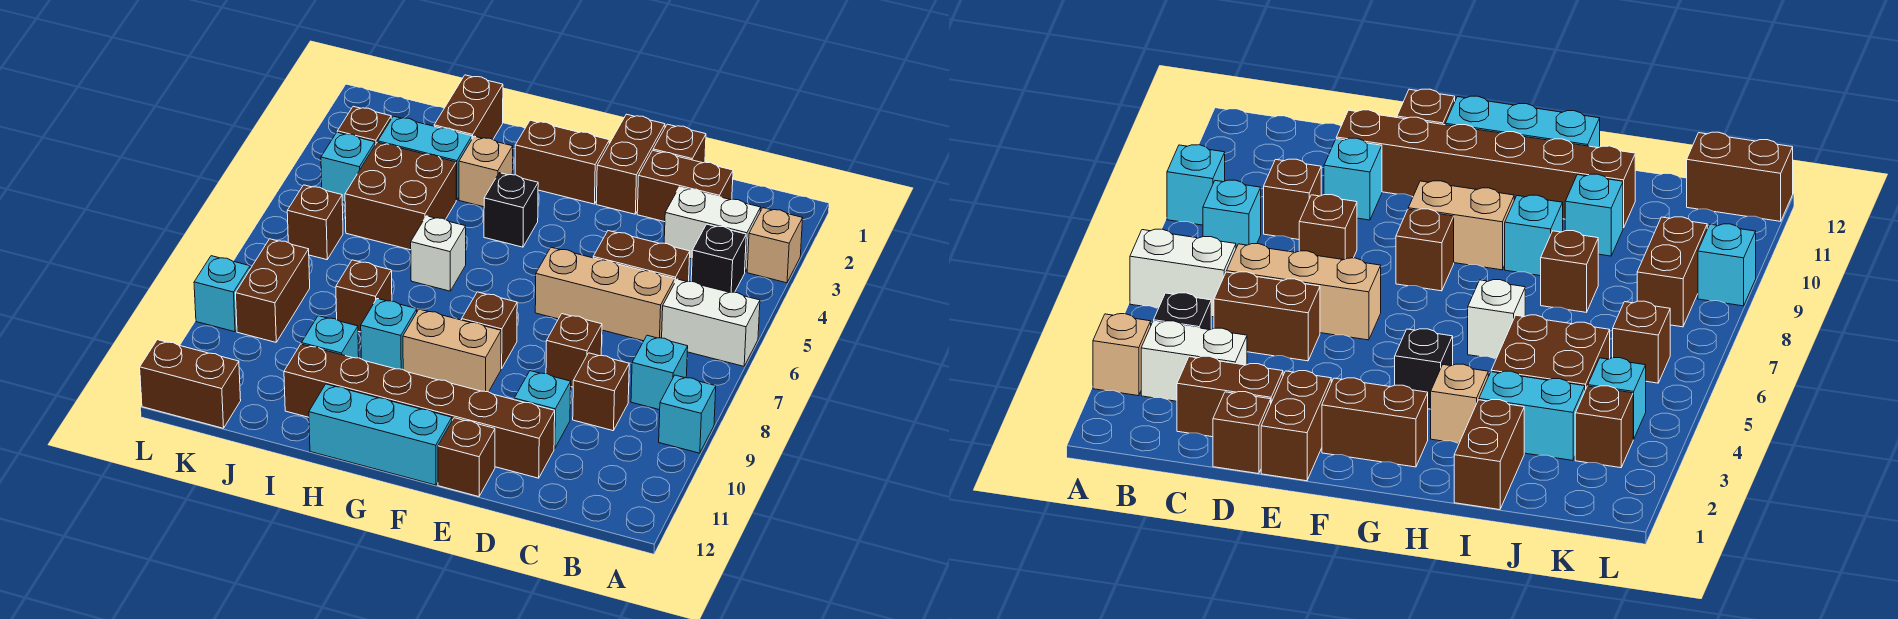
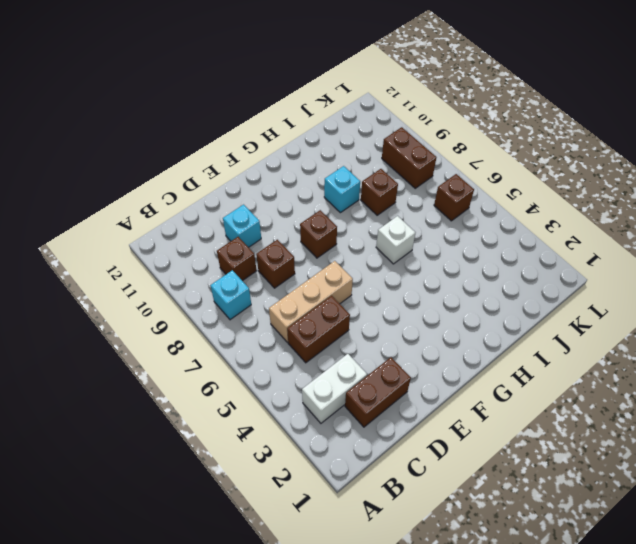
none -> tan 1x1 brick [747,208,803,283]
none -> white 1x2 brick [662,279,760,366]
none -> cyan 1x1 brick [659,375,716,453]
none -> black 1x1 brick [691,224,746,292]

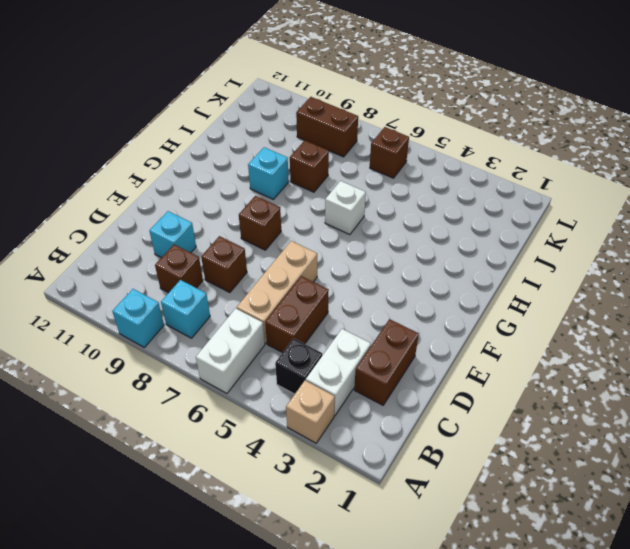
none -> brown 1x1 brick [653,124,706,163]
none -> brown 1x6 brick [284,344,555,478]
none -> brown 1x2 brick [596,114,665,214]
none -> brown 1x1 brick [438,418,495,497]

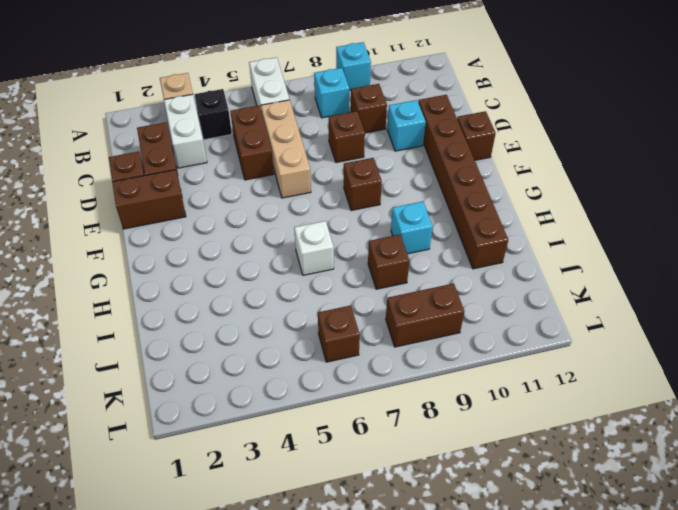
none -> brown 1x2 brick [515,120,609,204]
none -> tan 1x2 brick [403,309,501,392]
none -> cyan 1x3 brick [309,384,452,485]
none -> black 1x1 brick [484,173,538,247]

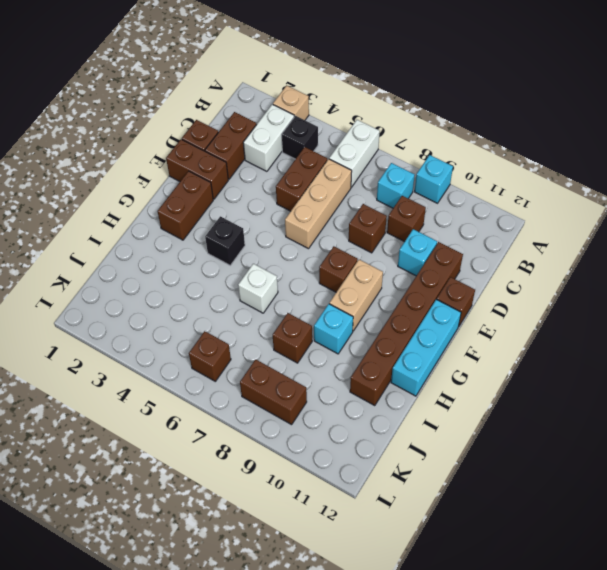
none -> tan 1x1 brick [459,136,513,207]
none -> brown 1x2 brick [434,75,503,139]
none -> cyan 1x2 brick [378,116,472,200]
none -> brown 2x2 brick [345,142,456,250]

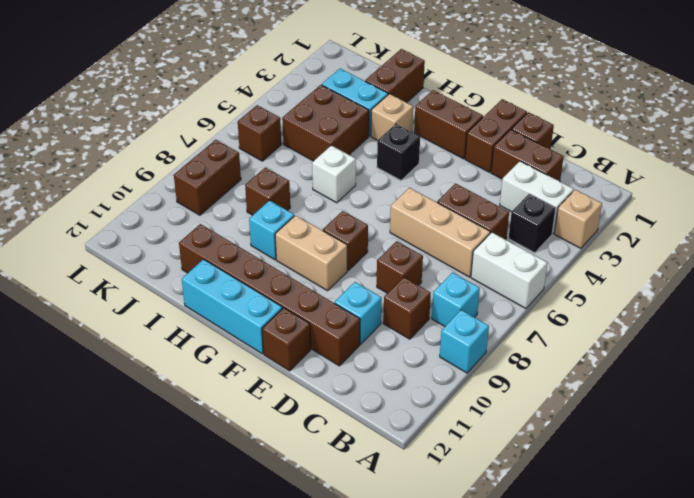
none -> cyan 1x1 brick [302,316,359,358]
none -> brown 1x1 brick [337,106,391,145]
none -> cyan 1x1 brick [321,132,375,202]
none -> brown 1x2 brick [140,340,241,428]

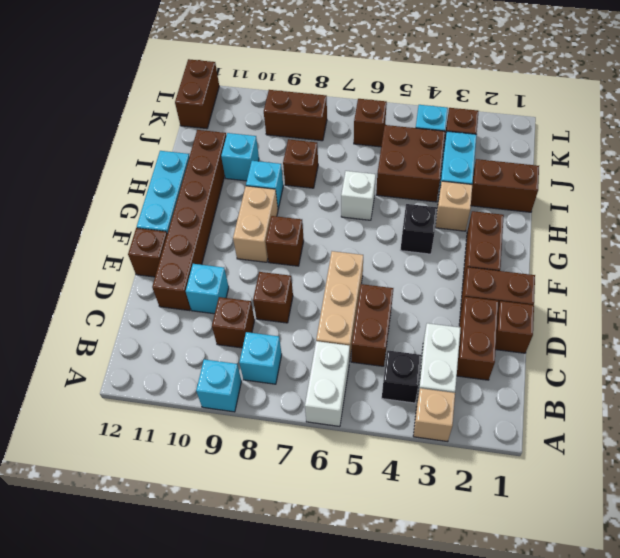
none -> cyan 1x1 brick [194,256,250,332]

